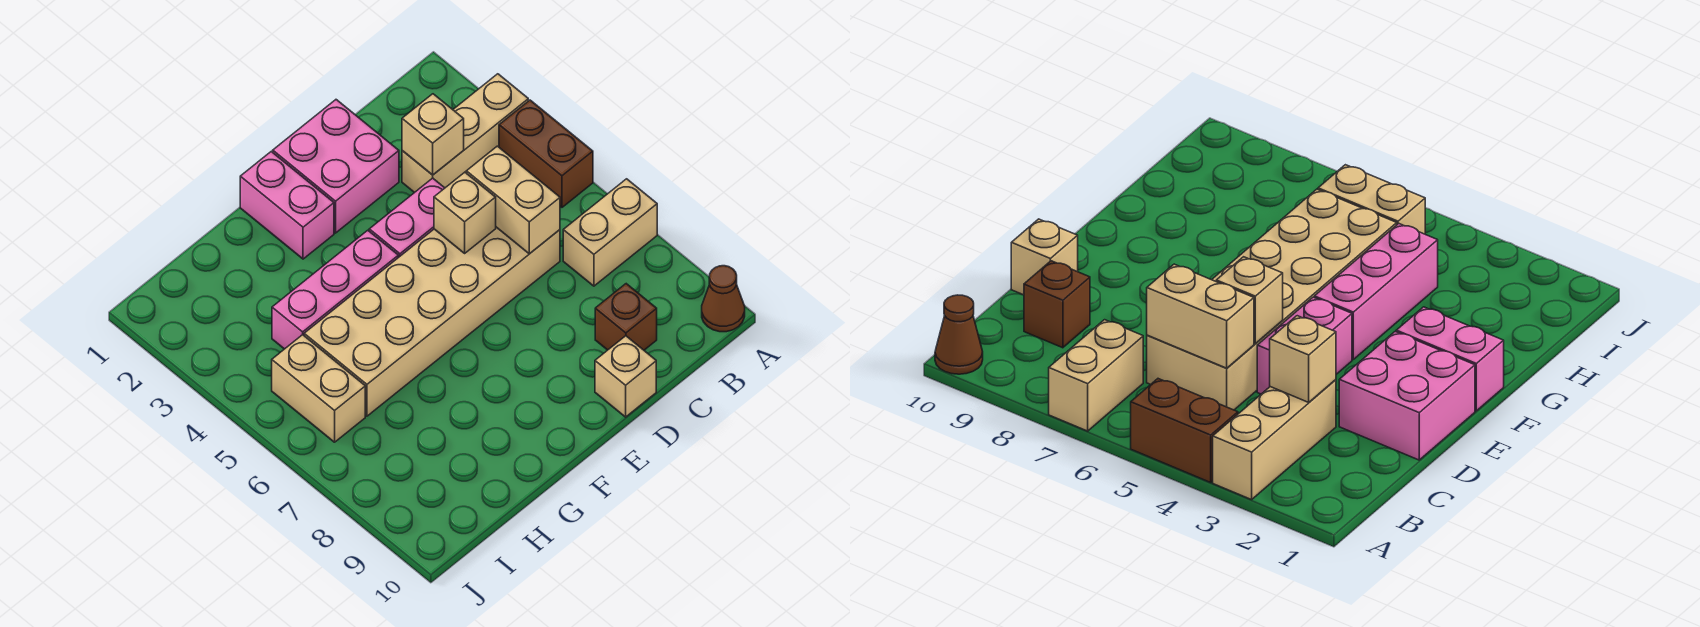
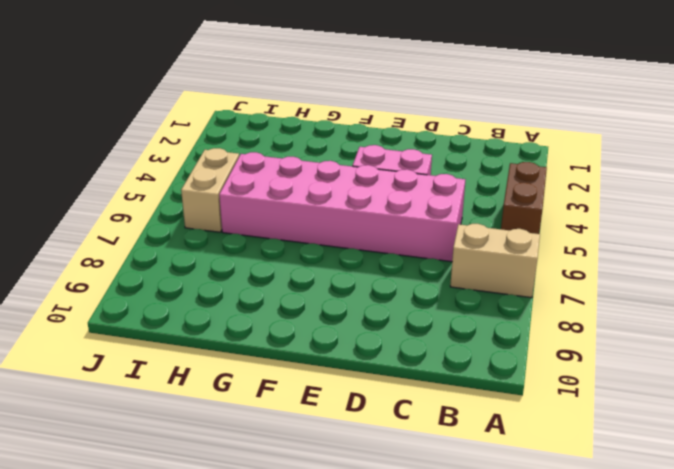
pink 2x6 brick [219,152,465,262] -> tan 2x6 brick [304,227,560,416]
none -> tan 1x3 brick [402,74,528,193]
none -> brown 1x1 cone [702,266,745,332]
none -> brown 1x1 brick [595,284,657,350]

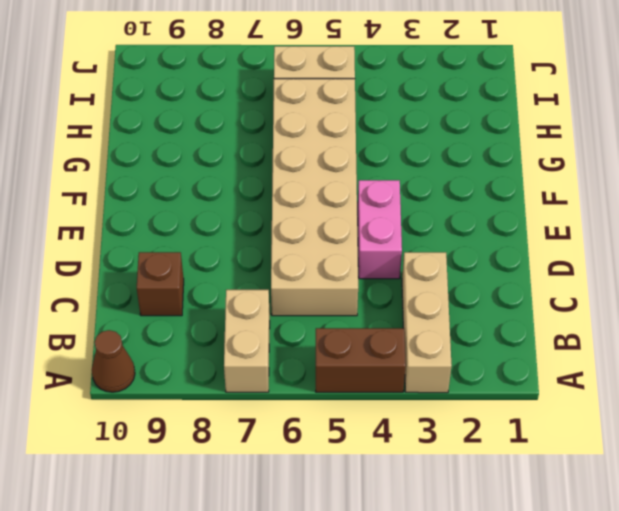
none -> pink 2x2 brick [273,100,399,233]
none -> tan 1x1 brick [595,336,656,417]
none -> pink 1x2 brick [240,152,334,259]

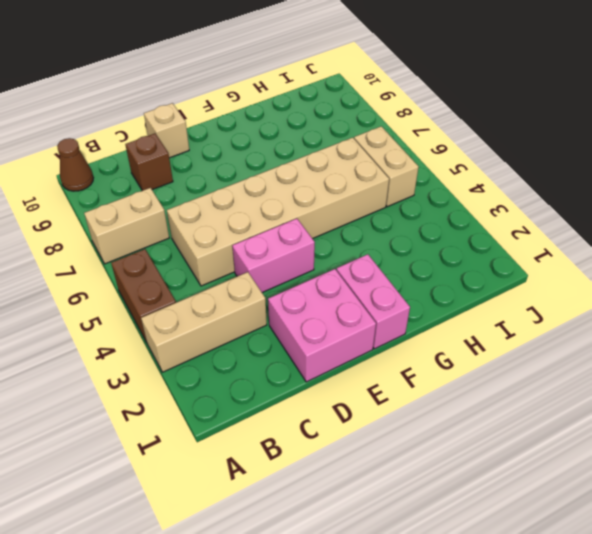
none -> pink 1x3 brick [272,230,398,349]
none -> tan 1x1 brick [402,94,464,175]
none -> tan 1x2 brick [466,146,560,254]

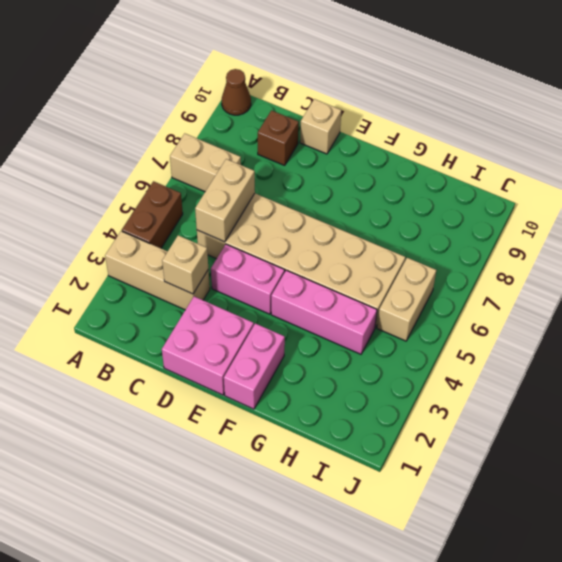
none -> tan 1x1 brick [434,172,496,253]

